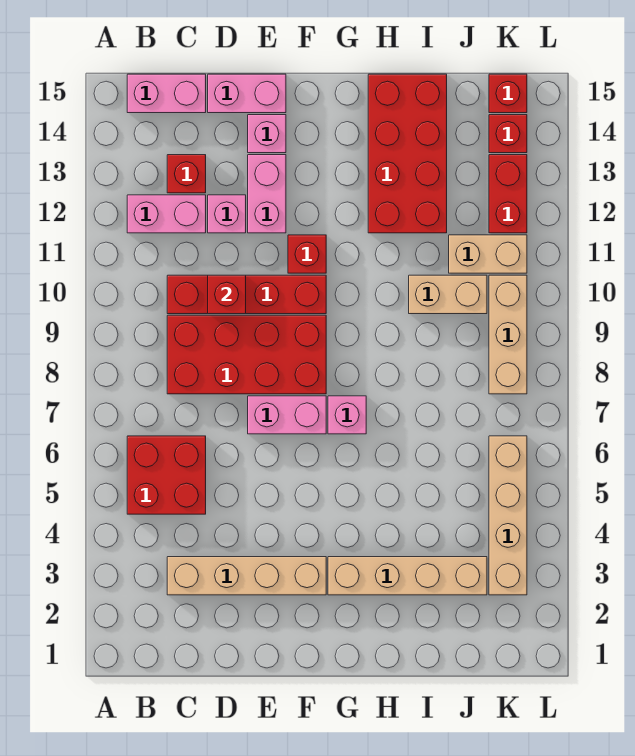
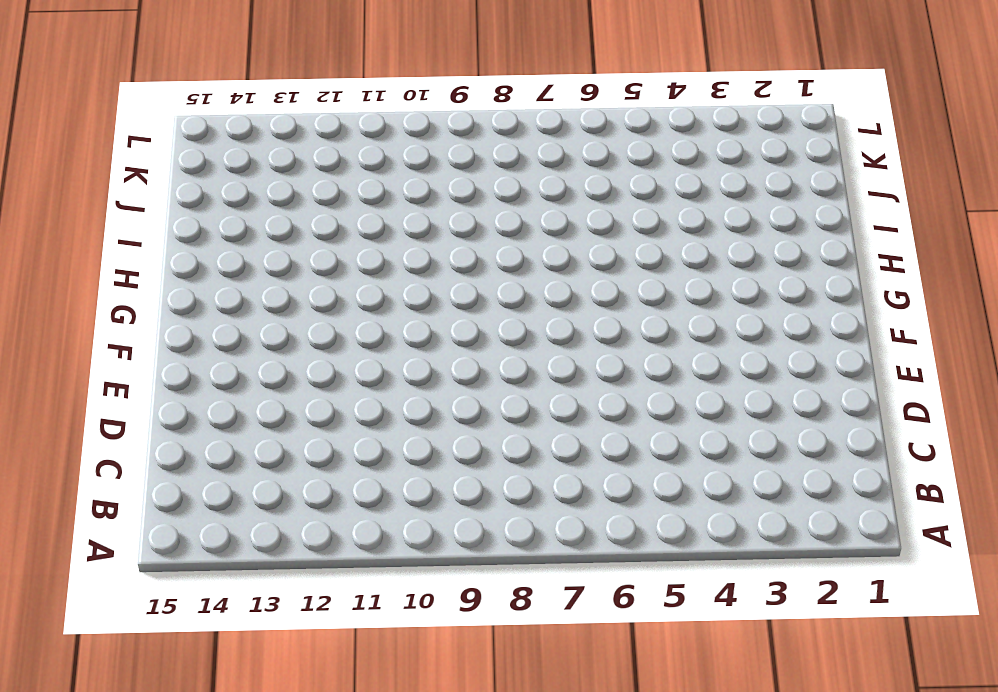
none -> red 2x2 brick [127,436,206,514]
none -> pink 1x2 brick [127,195,206,233]
none -> pink 1x2 brick [127,74,206,113]

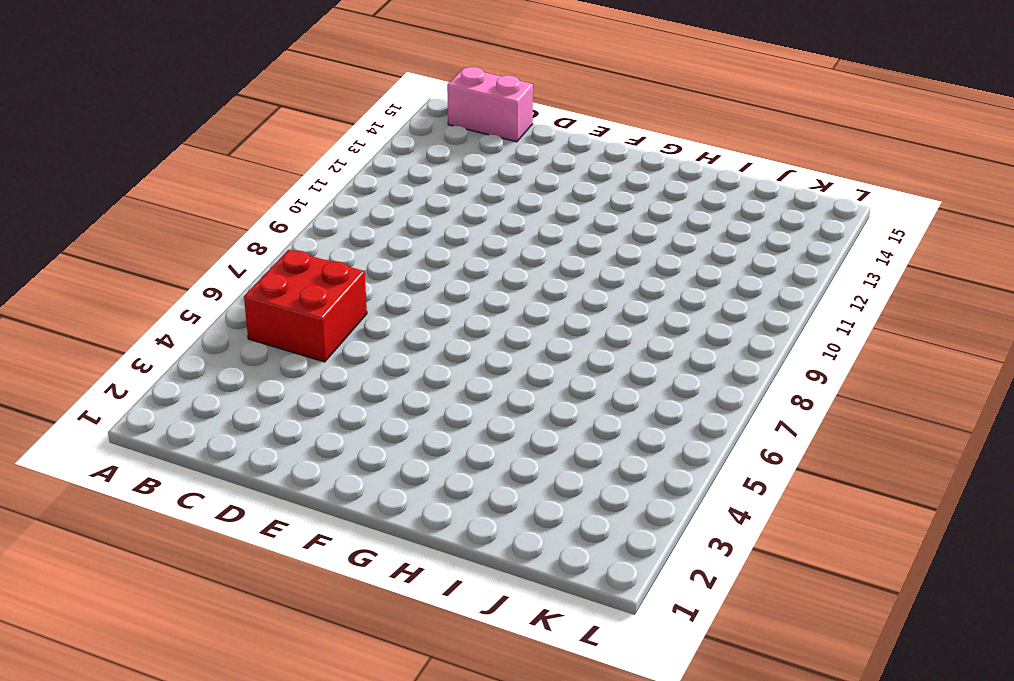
none -> pink 1x2 brick [127,195,206,233]
none -> tan 1x4 brick [167,557,326,595]
none -> red 2x4 brick [167,315,326,394]

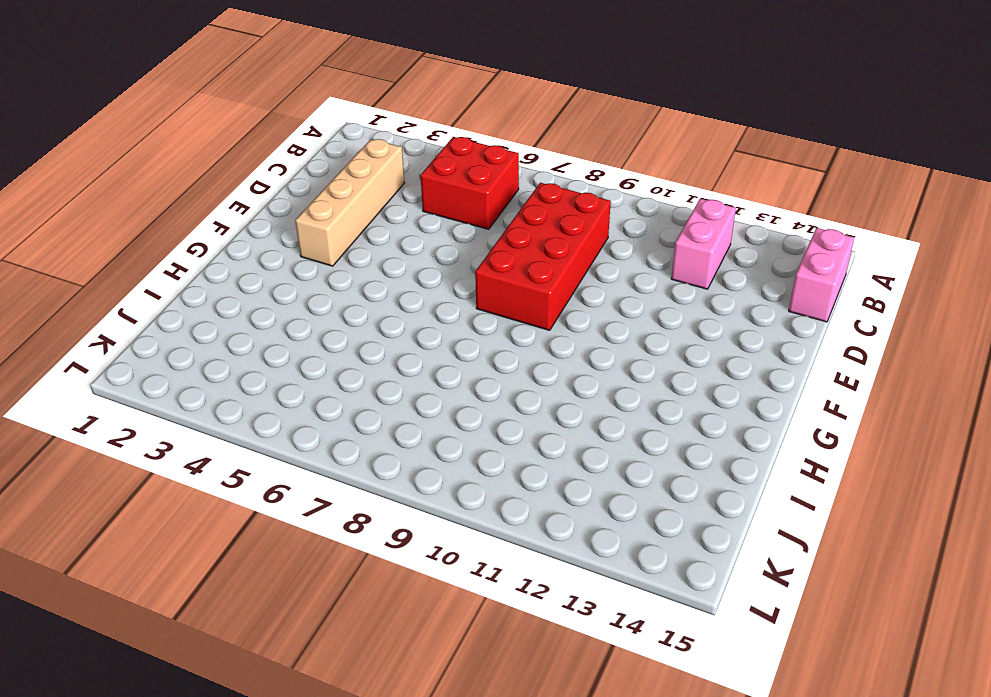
none -> red 1x4 brick [167,275,326,314]
none -> red 1x1 brick [167,155,206,193]
none -> pink 1x1 brick [208,195,246,233]

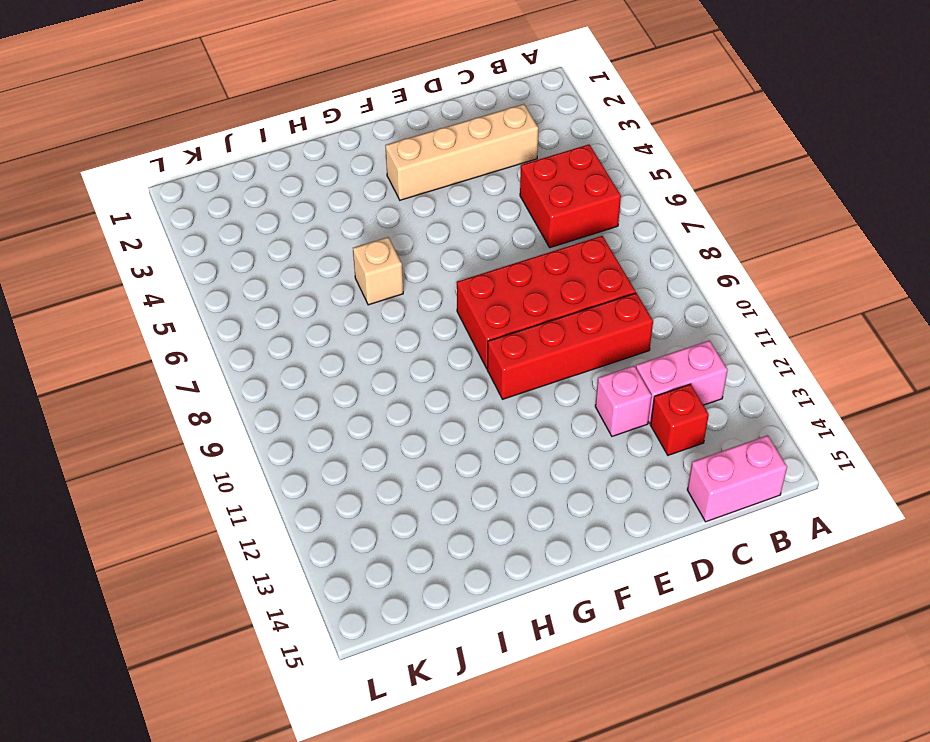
tan 1x1 brick [353,237,403,305] -> none
none -> pink 1x2 brick [208,74,286,113]
none -> pink 1x2 brick [248,396,326,434]
none -> pink 1x2 brick [248,155,286,233]

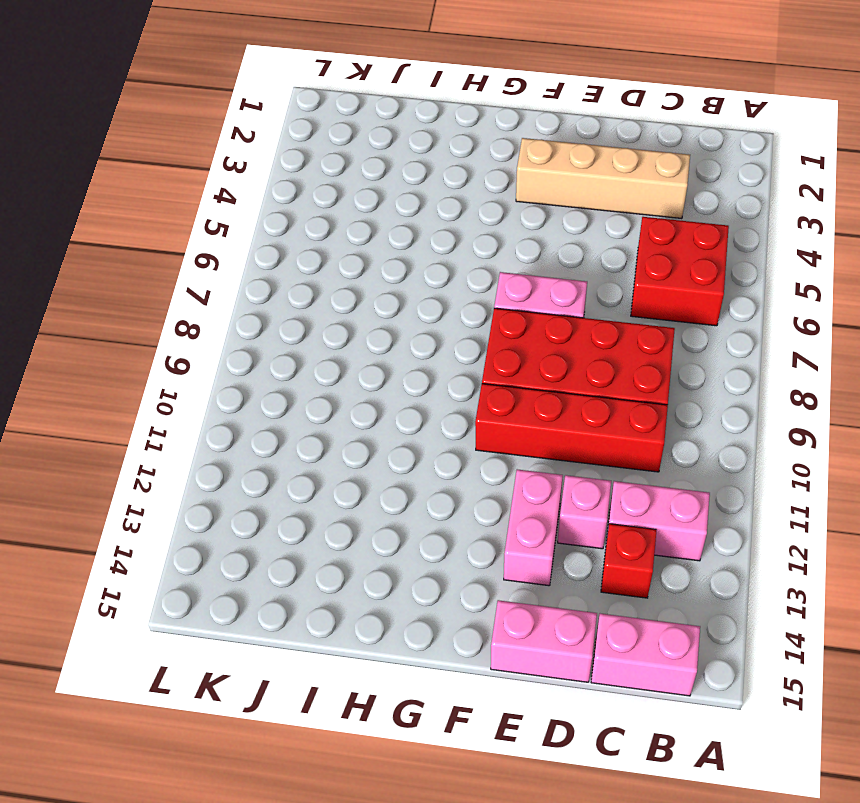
none -> pink 1x1 brick [248,115,286,153]
none -> red 1x1 brick [288,235,326,273]
none -> tan 1x4 brick [328,557,487,595]

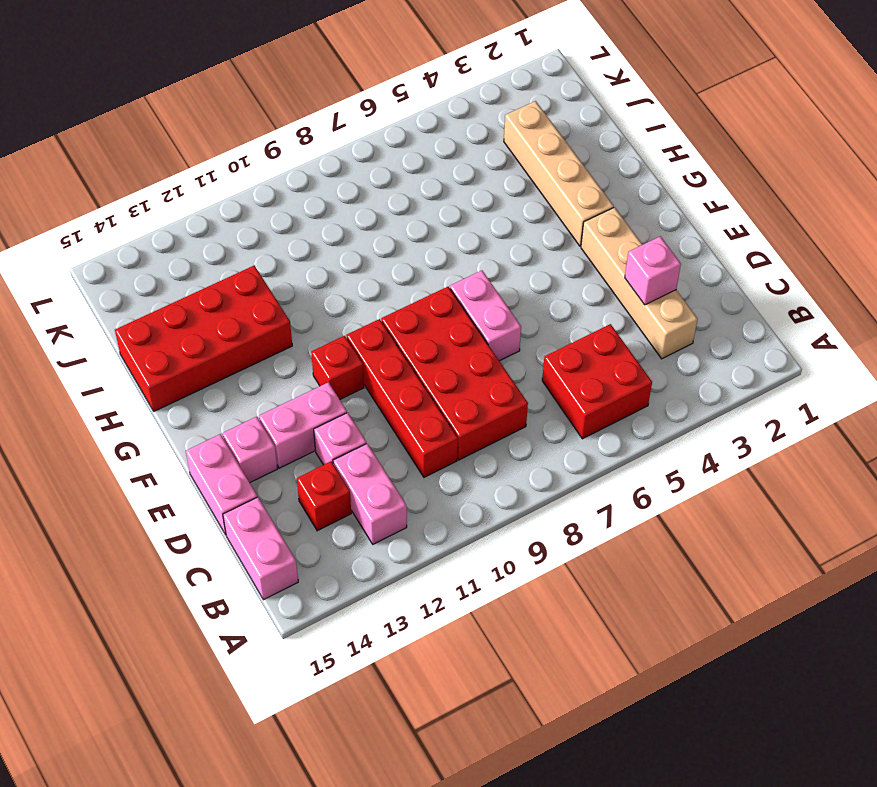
pink 1x1 brick [625,236,681,305] -> pink 1x1 brick moved to [328,396,366,434]
none -> tan 1x2 brick [409,275,487,314]
none -> tan 1x2 brick [449,235,527,273]
none -> tan 1x4 brick [489,436,527,595]

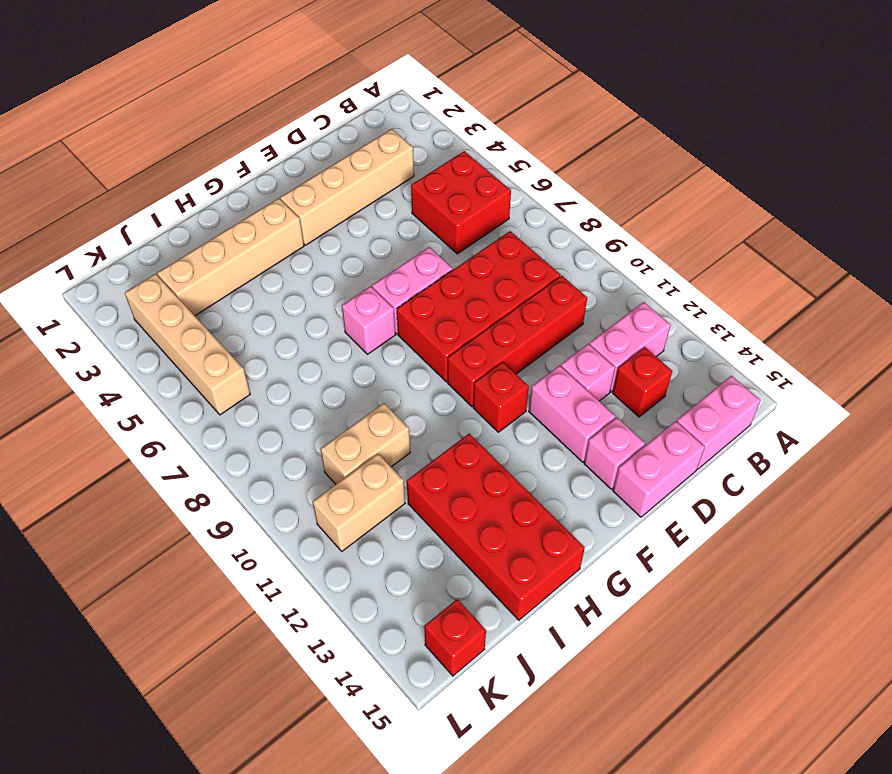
none -> tan 1x3 brick [489,275,527,394]
none -> red 1x2 brick [489,155,527,233]
none -> red 1x1 brick [489,115,527,153]

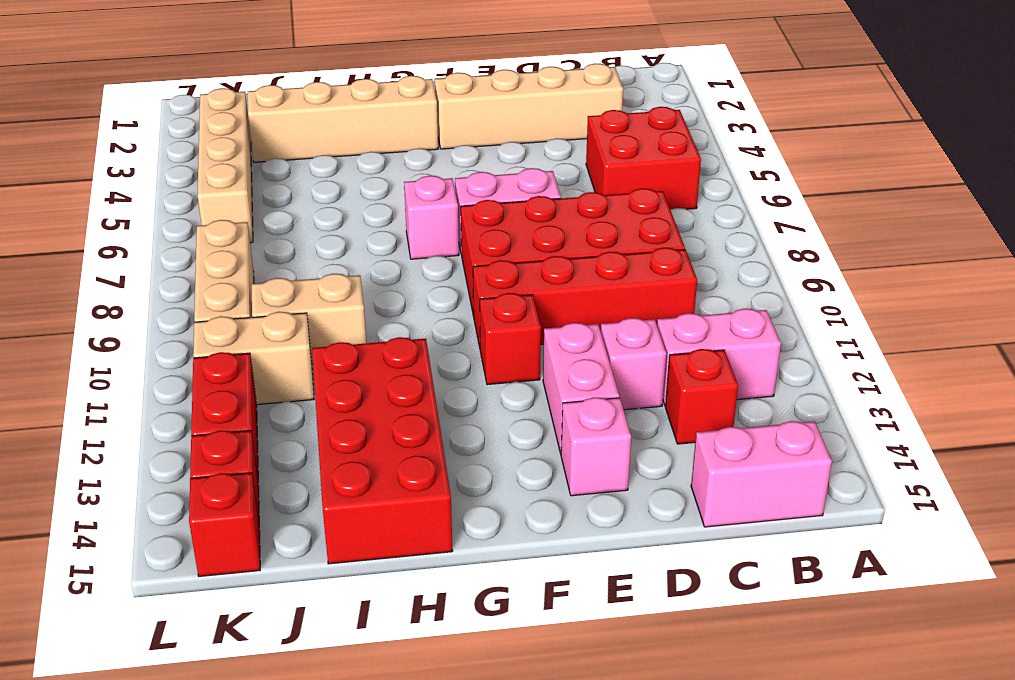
none -> pink 1x2 brick [208,74,286,113]
none -> red 1x1 brick [208,275,246,314]

